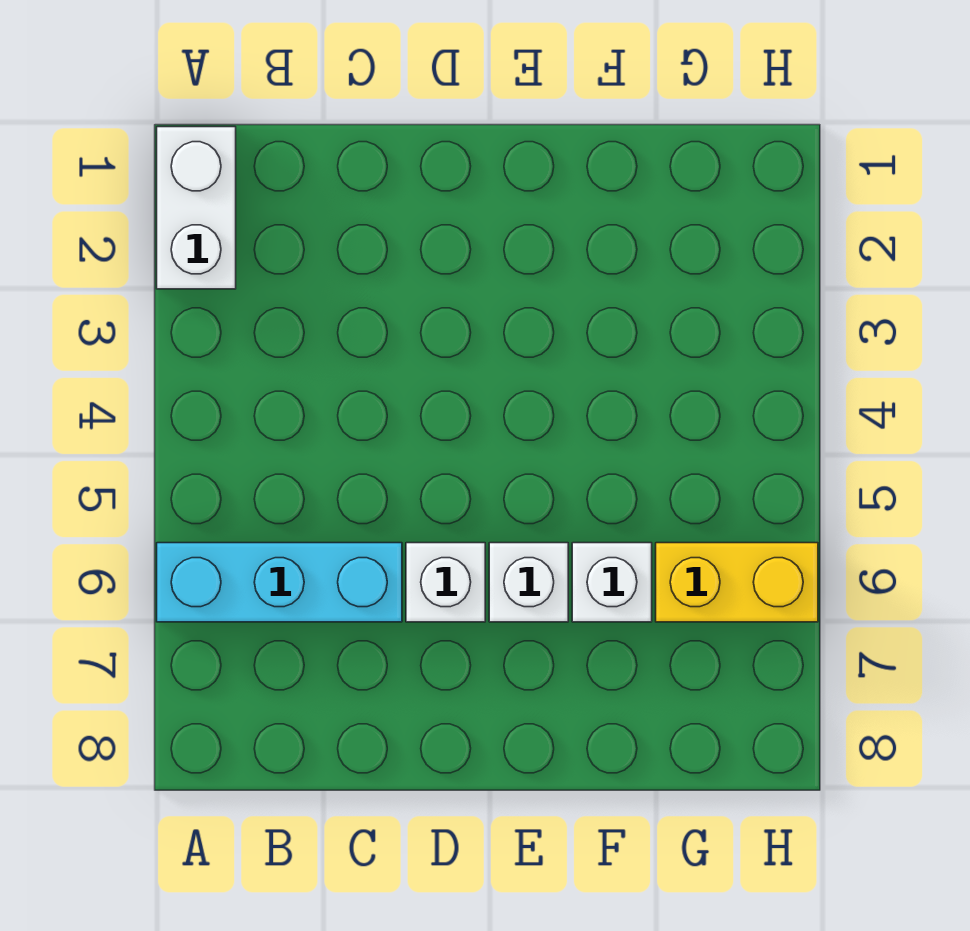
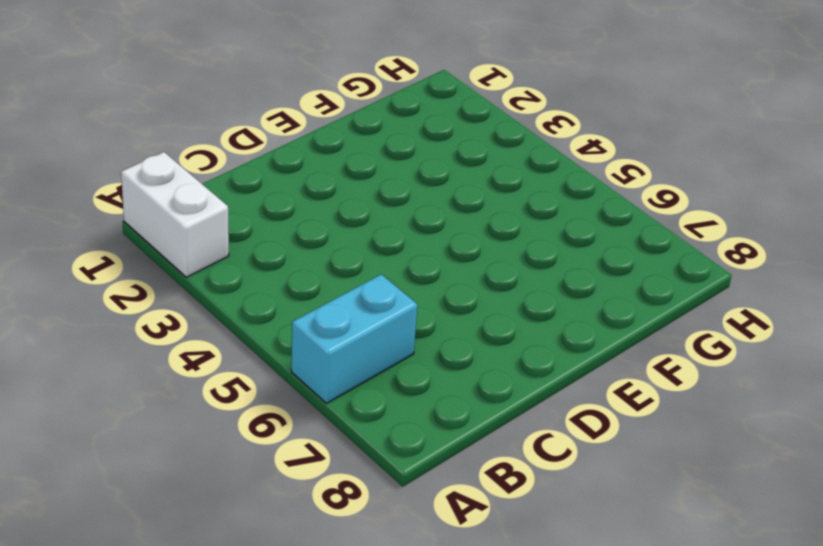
cyan 1x2 brick [291,274,417,403] -> cyan 1x3 brick [157,543,402,622]
none -> white 1x1 brick [406,543,485,622]
none -> white 1x1 brick [489,543,568,622]

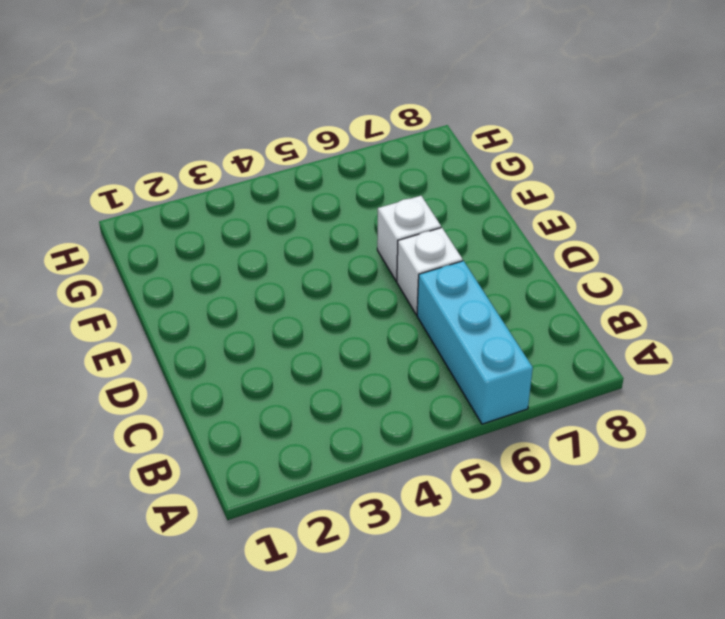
none -> white 1x2 brick [157,127,236,289]
none -> white 1x1 brick [572,543,652,622]

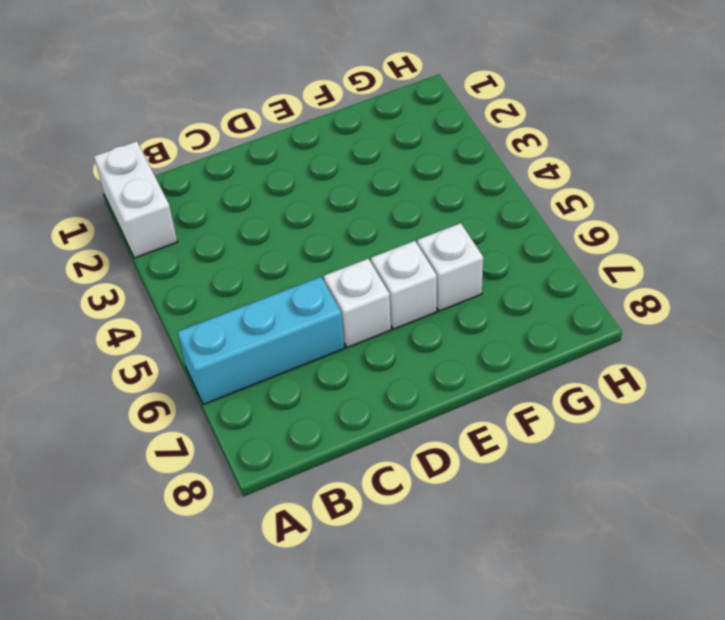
none -> yellow 1x2 brick [656,543,818,622]

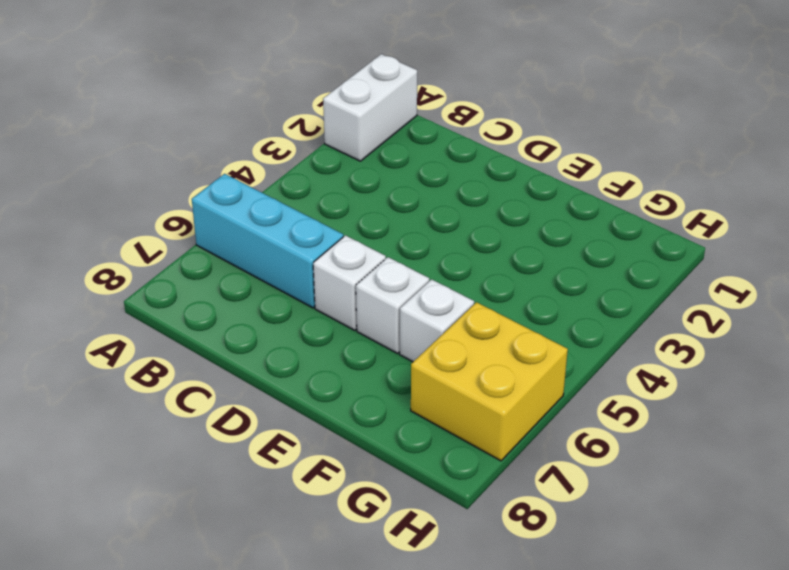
yellow 2x2 brick [411,302,568,461] -> yellow 1x2 brick [656,543,818,622]

